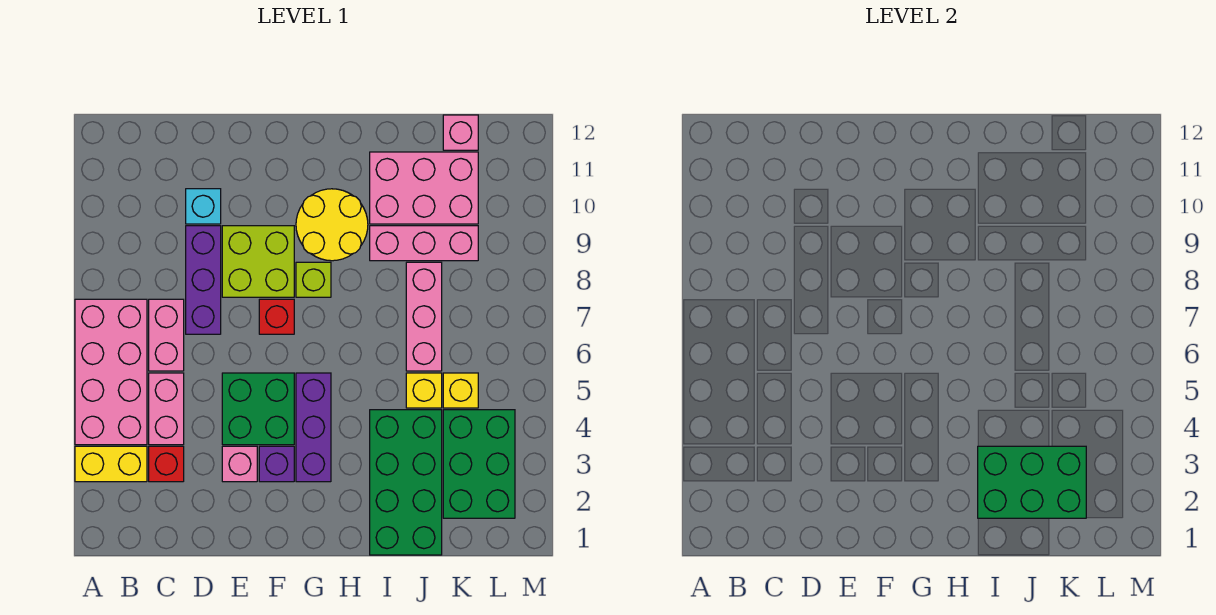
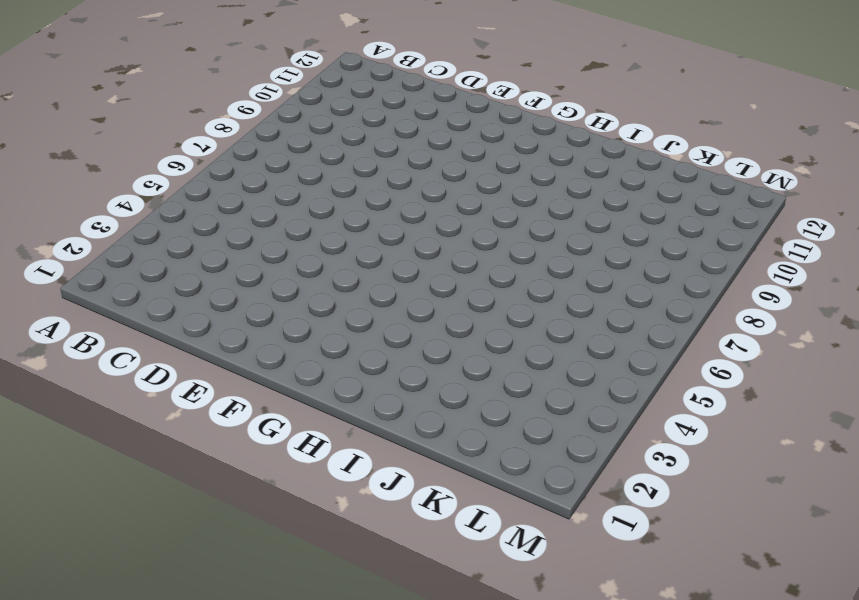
none -> yellow 1x2 brick [75,446,147,482]
none -> pink 2x4 brick [75,299,147,445]
none -> red 1x1 brick [149,446,184,482]

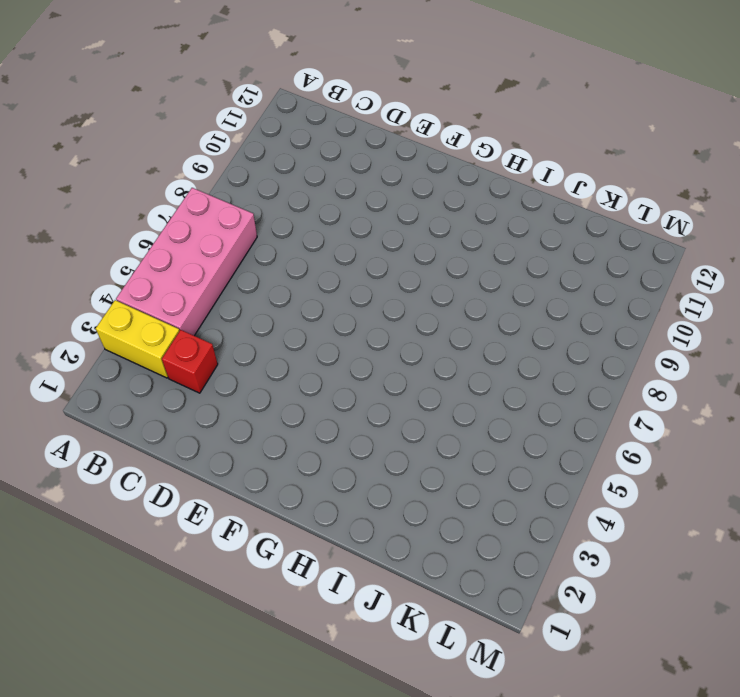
none -> pink 1x2 brick [149,373,184,445]
none -> pink 1x2 brick [149,299,184,371]
none -> purple 1x3 brick [186,226,221,334]

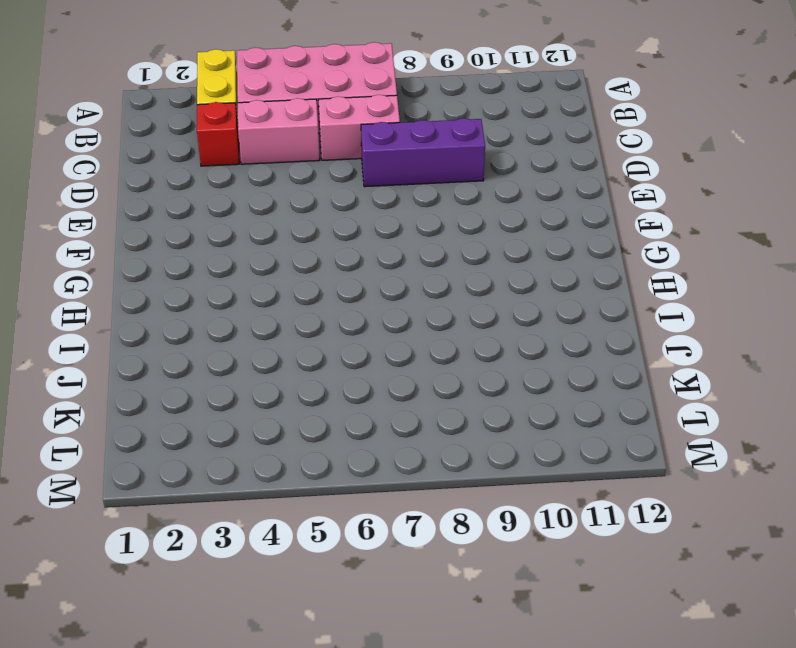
none -> cyan 1x1 brick [186,189,221,224]
none -> pink 1x1 brick [222,446,257,482]
none -> green 2x2 brick [222,373,294,445]

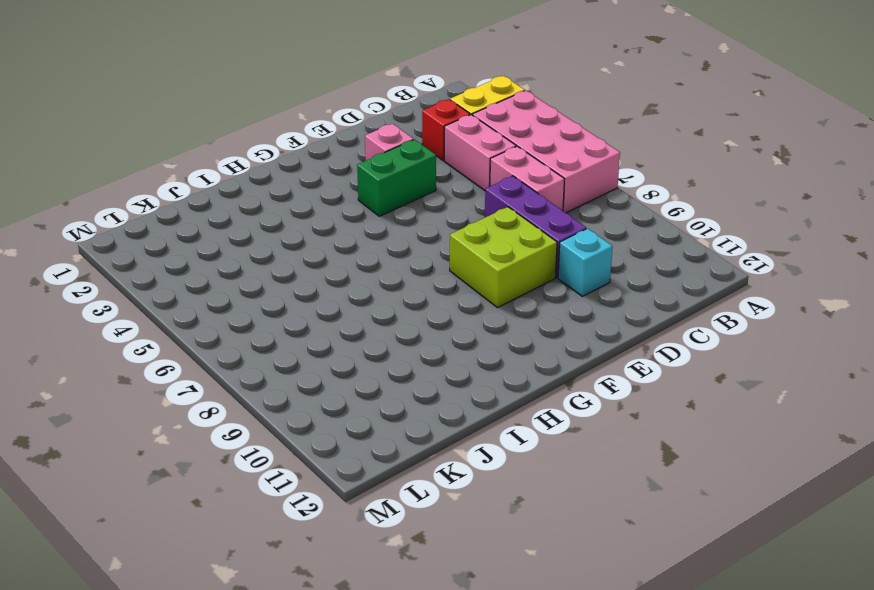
green 1x2 brick [357,140,436,216] -> green 2x2 brick [222,373,294,445]
none -> purple 1x1 brick [259,446,294,482]
none -> red 1x1 brick [259,299,294,334]
none -> purple 1x3 brick [296,373,331,482]

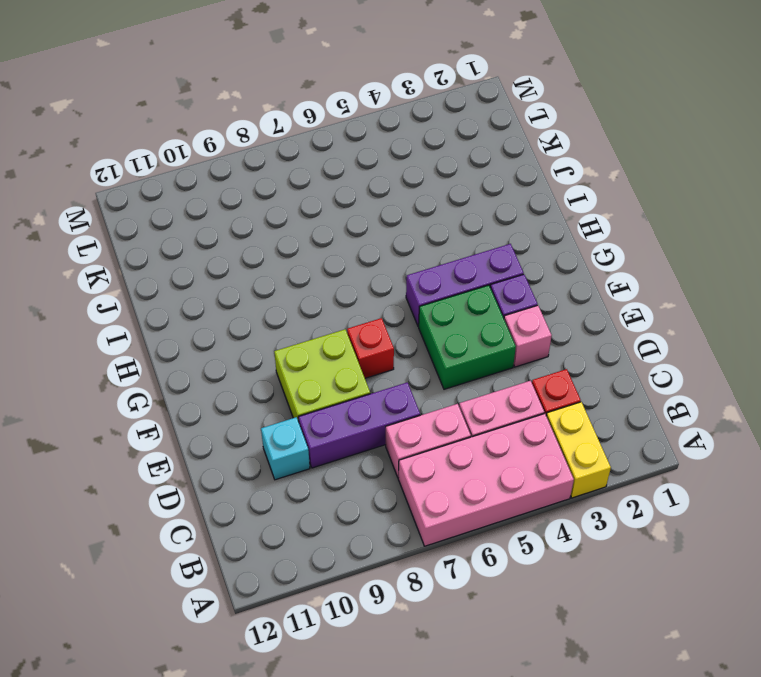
none -> lime 1x1 brick [296,262,331,297]
none -> yellow 2x2 round brick [296,189,368,261]
none -> green 2x4 brick [370,410,442,555]

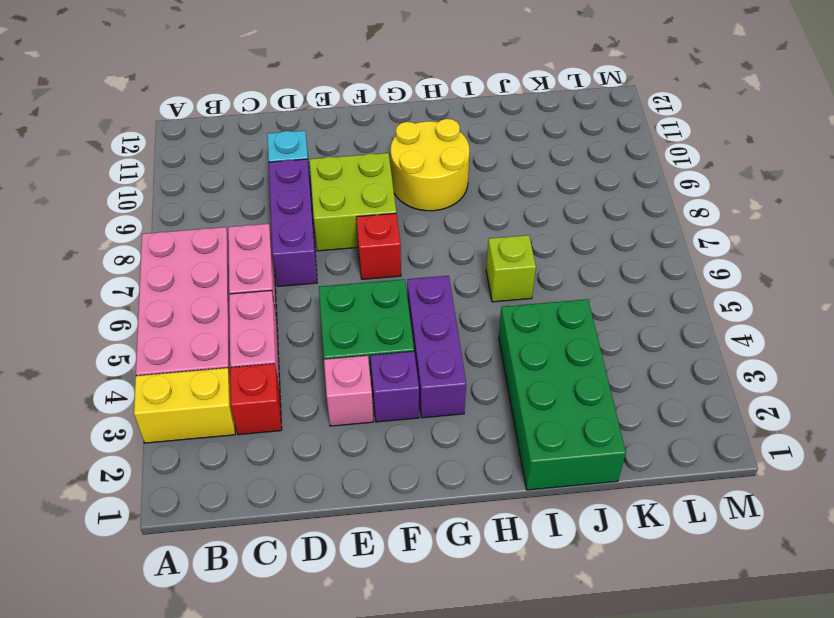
lime 1x1 brick [486,235,536,302] -> lime 1x1 brick moved to [296,262,331,297]
none -> pink 1x3 brick [370,226,478,261]
none -> pink 2x3 brick [370,152,478,224]
none -> yellow 1x1 brick [406,373,442,408]

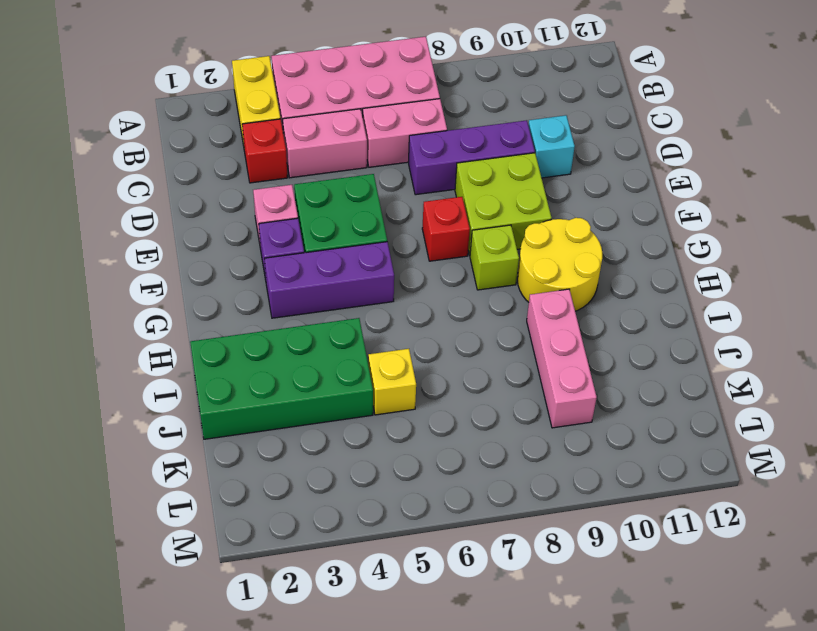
none -> pink 2x3 brick [370,152,478,224]
none -> pink 1x3 brick [406,262,442,371]
none -> green 2x3 brick [443,410,515,518]

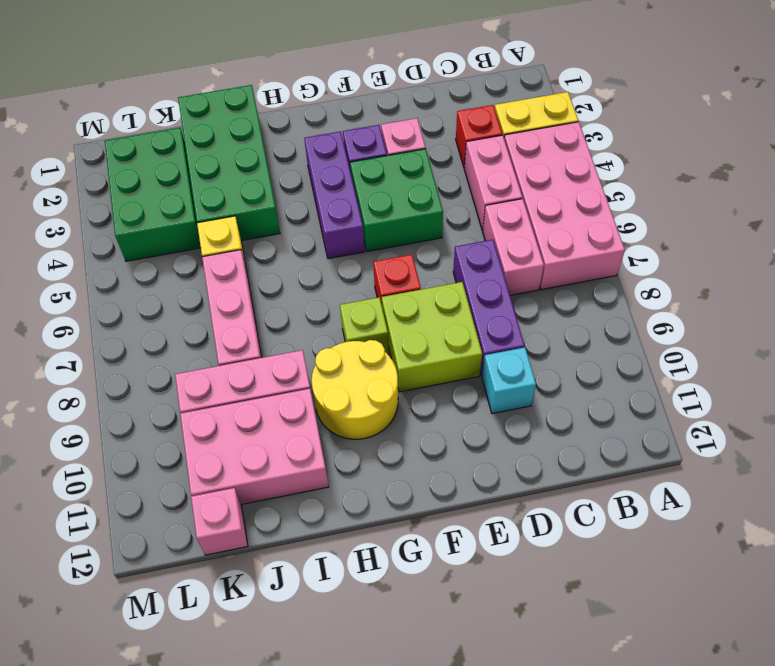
none -> yellow 1x1 brick [443,373,478,408]
none -> green 2x3 brick [978,446,1086,518]

